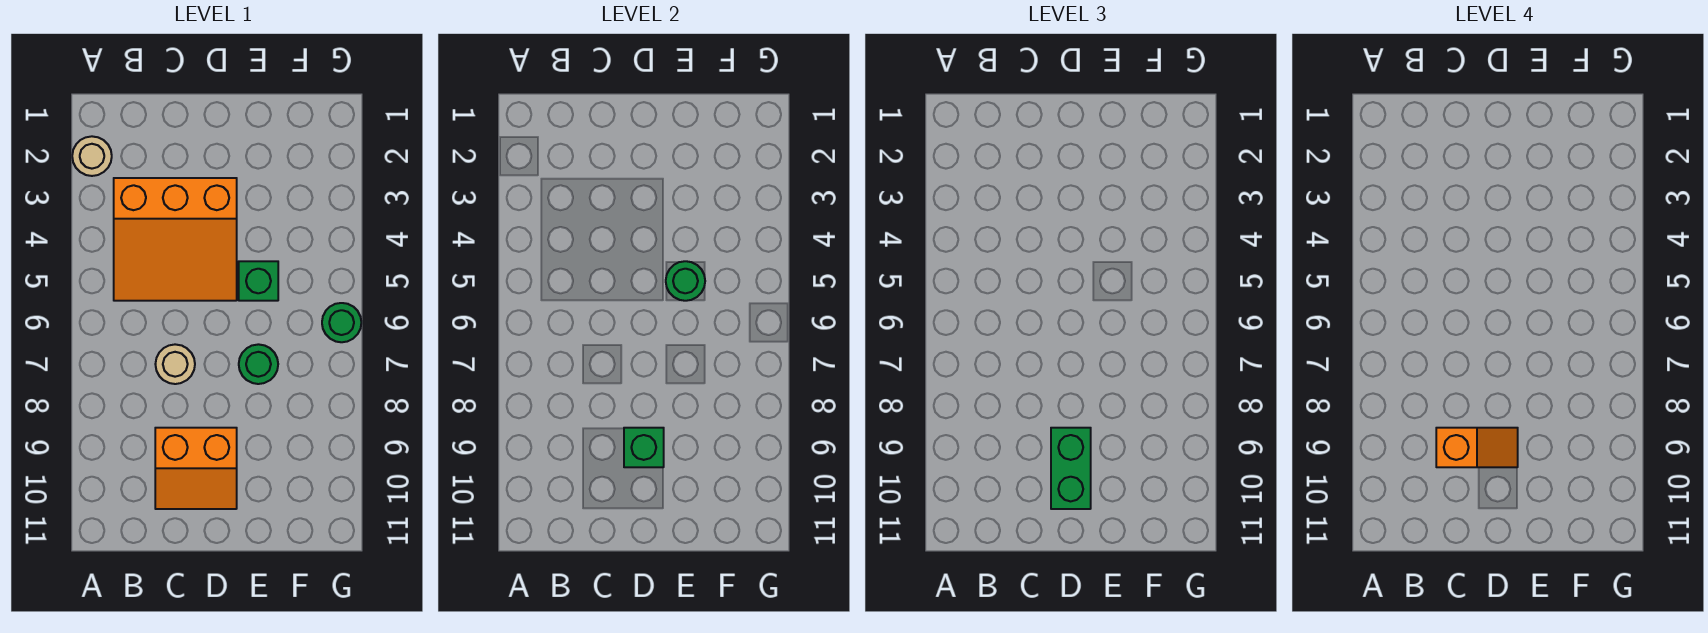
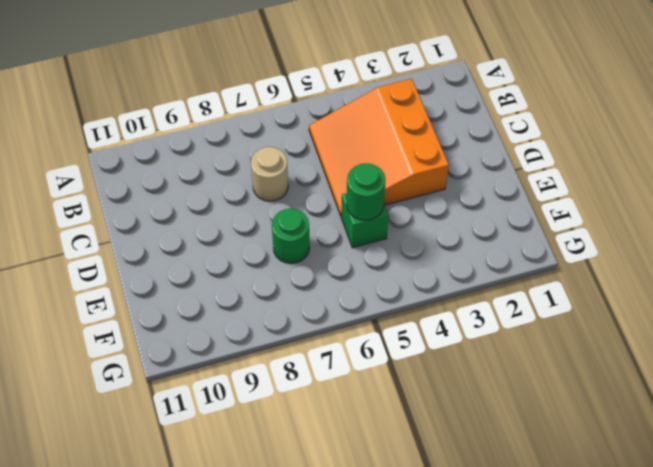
none -> tan 1x1 round brick [72,136,112,176]
none -> orange 2x2 slope [155,428,237,509]

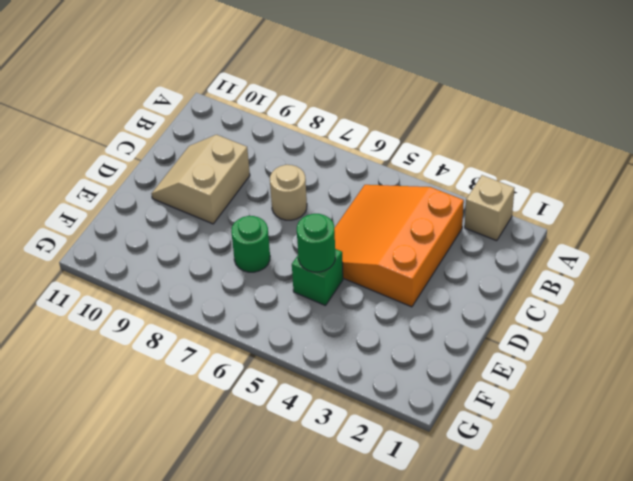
tan 1x1 brick [465,175,515,241] -> tan 1x1 round brick [72,136,112,176]
tan 2x2 slope [151,135,250,224] -> orange 2x2 slope [155,428,237,509]
none -> green 1x1 round brick [322,303,361,342]
none -> green 1x1 brick [624,428,664,467]

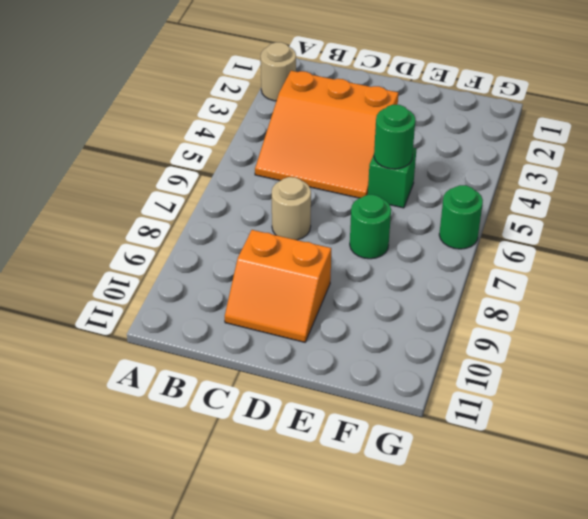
none -> green 1x1 brick [624,428,664,467]
none -> green 1x2 brick [1051,428,1091,509]

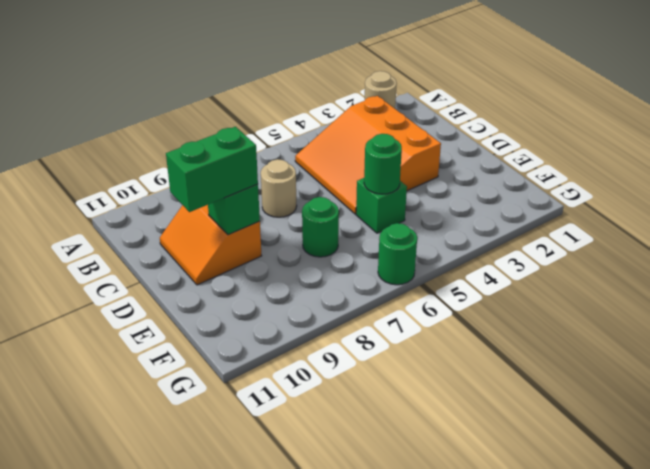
none -> orange 1x2 slope [1436,428,1518,467]

